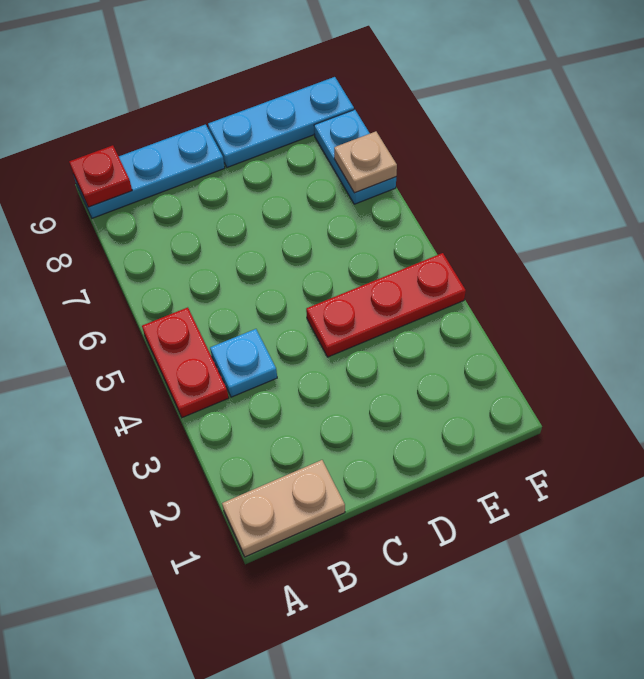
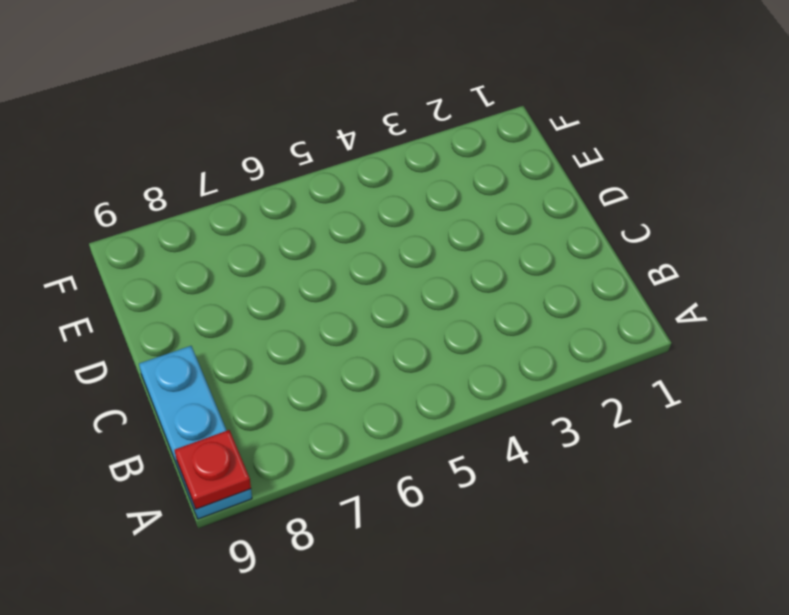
none -> tan 1x2 plate [222,460,345,557]
none -> red 1x2 plate [142,307,229,418]

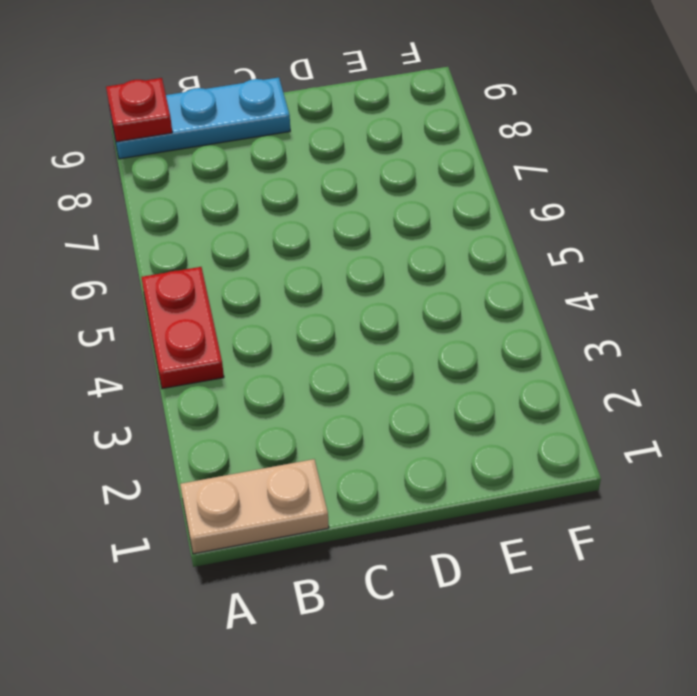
none -> cyan 1x1 plate [210,329,277,397]
none -> red 1x3 plate [306,253,466,357]

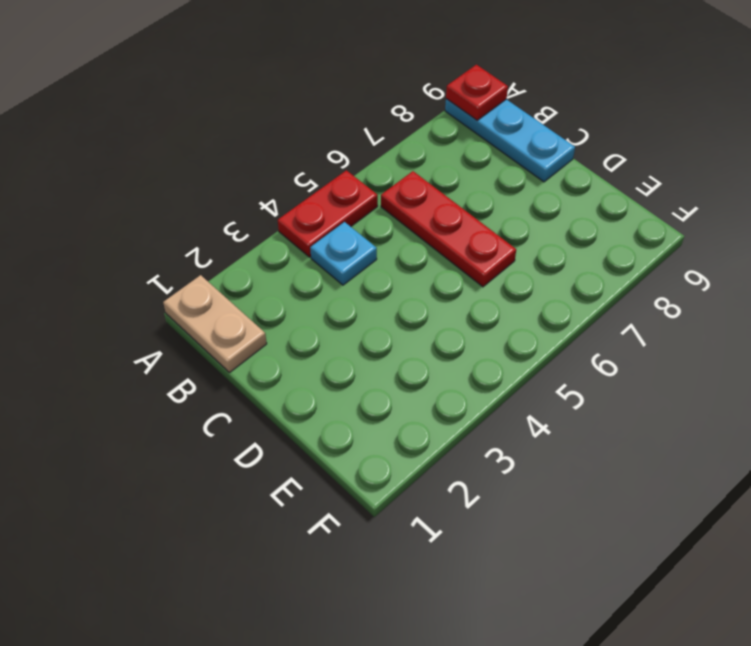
red 1x3 plate [381,171,516,287] -> red 1x3 plate moved to [306,253,466,357]
none -> cyan 1x3 plate [208,77,354,167]
none -> cyan 1x2 plate [314,110,396,204]

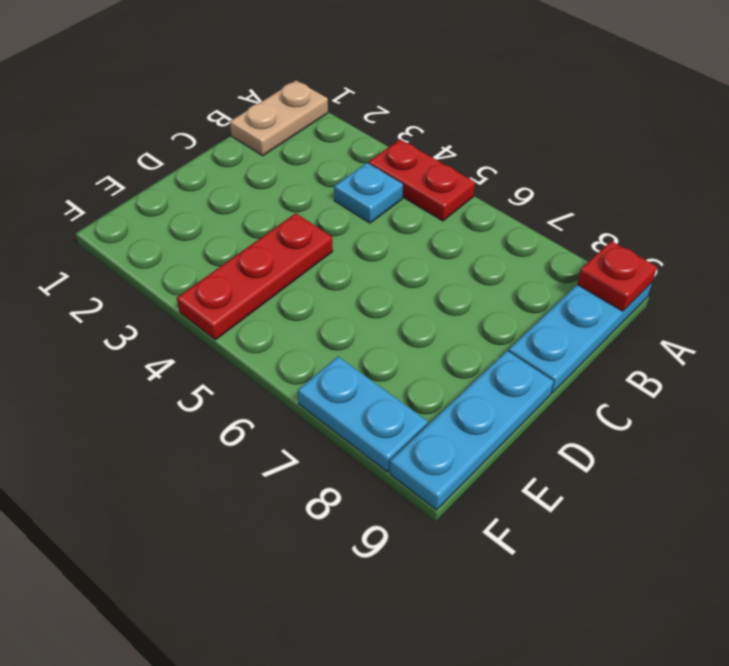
none -> tan 1x1 plate [334,131,397,193]

